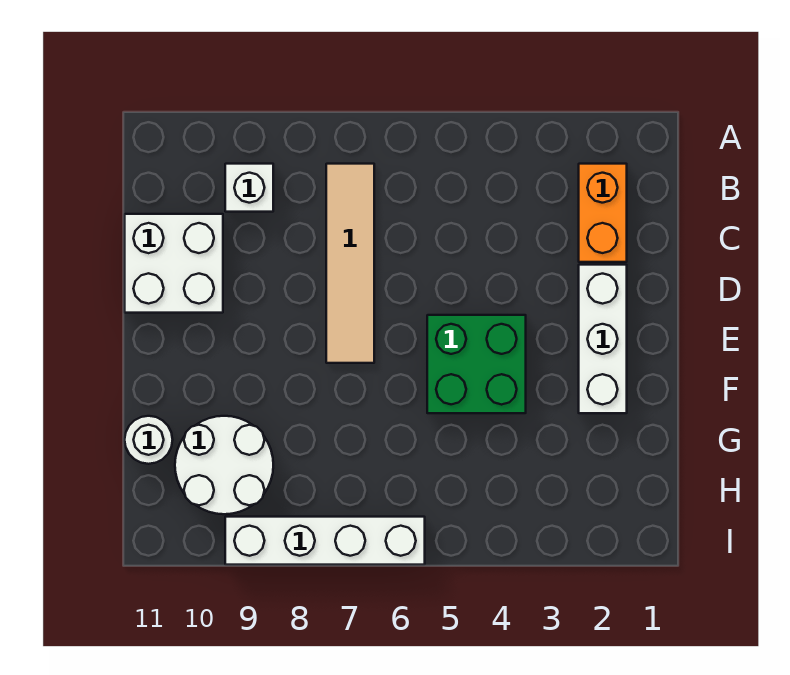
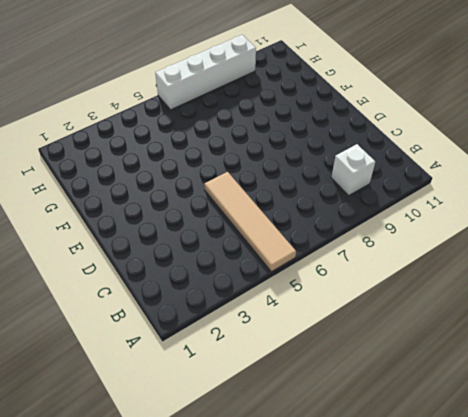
tan 1x4 tile [204,172,296,272] -> tan 1x4 tile moved to [326,164,374,363]
none -> orange 1x2 brick [579,164,627,262]
none -> white 2x2 brick [125,214,223,313]

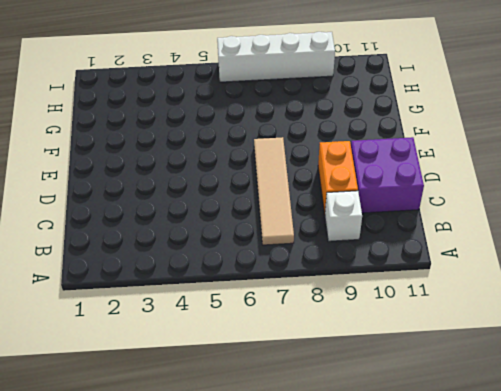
orange 1x2 brick [318,141,358,214] -> orange 1x2 brick moved to [579,164,627,262]
purple 2x2 brick [351,137,424,213] -> white 2x2 brick [125,214,223,313]
none -> white 1x3 brick [579,265,627,413]
none -> green 2x2 brick [427,315,526,413]

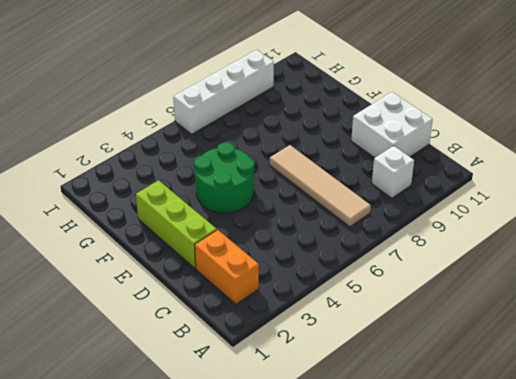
lime 1x3 brick [136,180,217,268] -> white 1x3 brick [579,265,627,413]
green 2x2 round brick [194,142,254,213] -> green 2x2 brick [427,315,526,413]
none -> white 2x2 round brick [175,416,273,514]
none -> white 1x1 round brick [125,416,173,464]

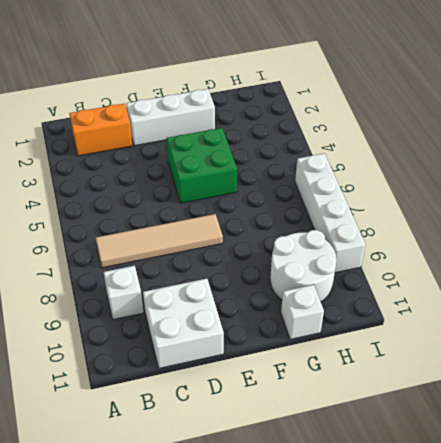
white 1x1 brick [281,285,324,339] -> white 1x1 round brick [125,416,173,464]

